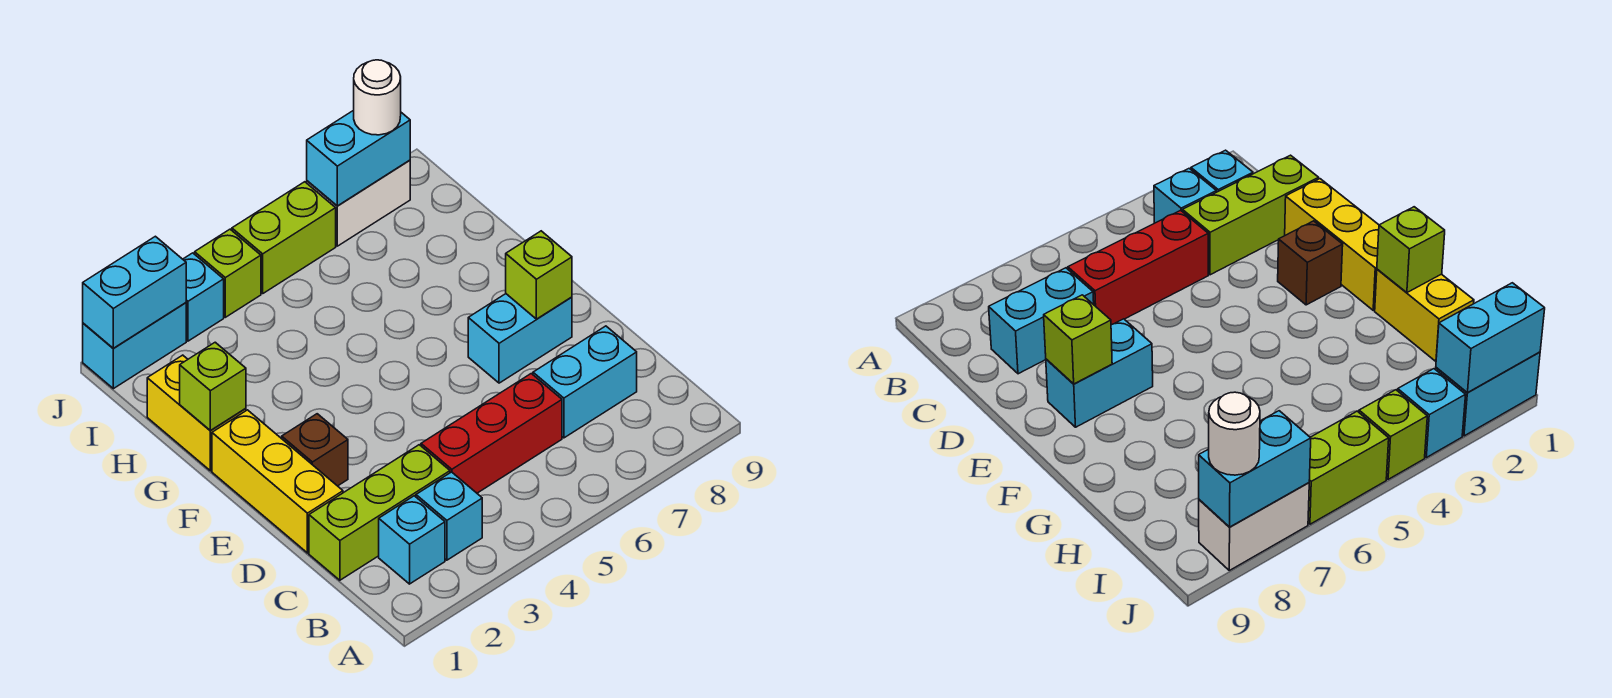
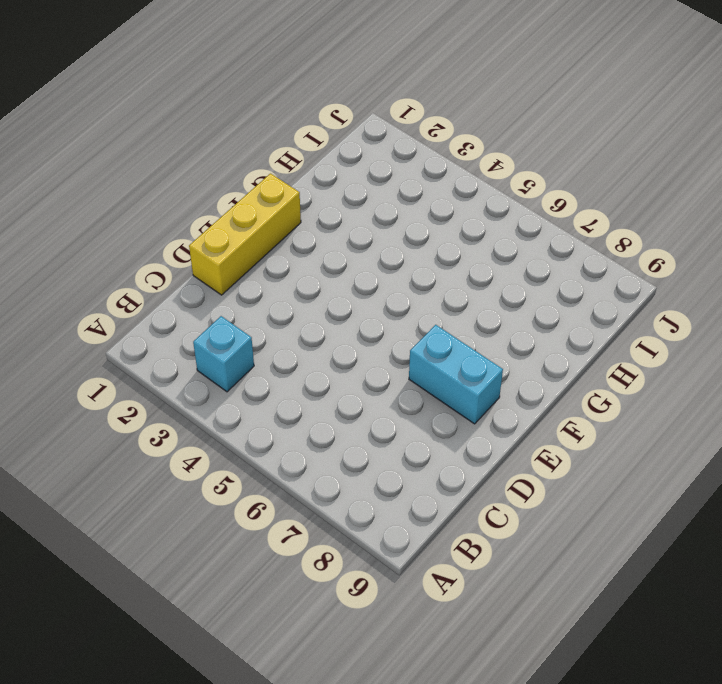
none -> cyan 1x1 brick [379,496,445,584]
none -> lime 1x3 brick [309,445,450,580]
none -> red 1x3 brick [421,374,562,493]

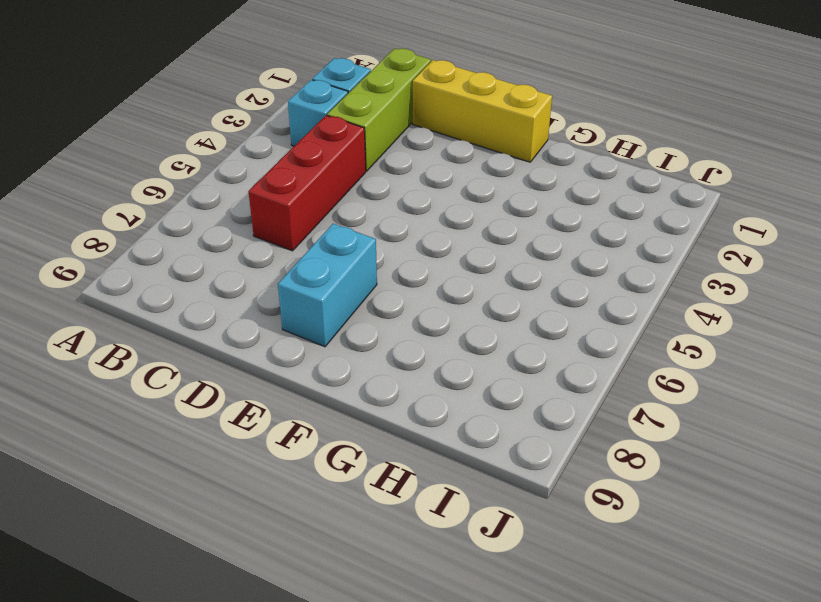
none -> cyan 1x2 brick [533,326,637,438]
none -> brown 1x1 brick [282,414,348,486]
none -> yellow 1x2 brick [147,355,246,471]

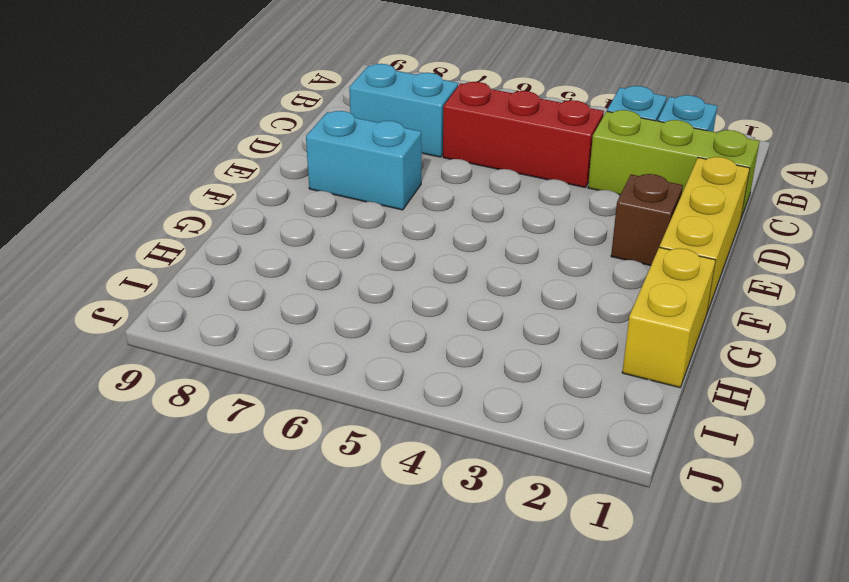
none -> cyan 1x2 brick [83,303,186,389]
none -> cyan 1x1 brick [183,253,224,341]
none -> lime 1x1 brick [195,229,261,317]

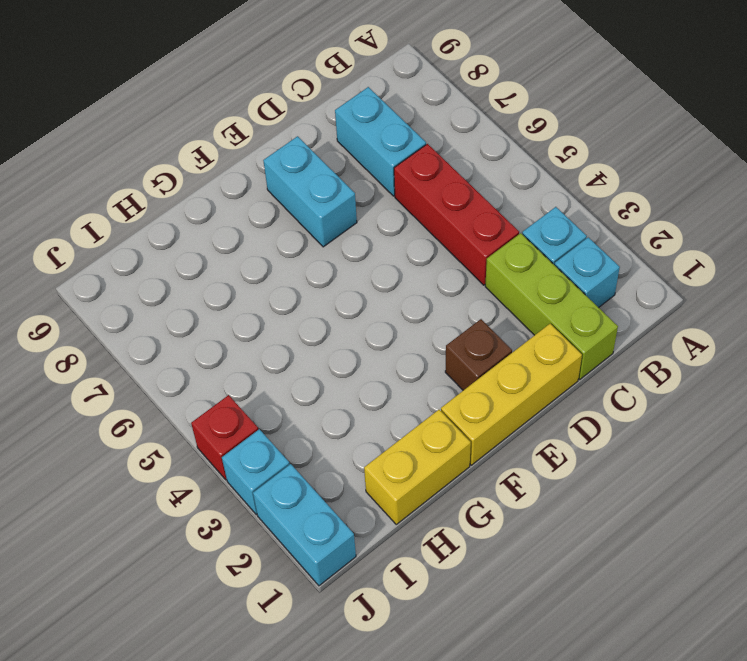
red 1x1 brick [191,395,258,480] -> lime 1x1 brick [195,229,261,317]
none -> lime 1x2 brick [232,182,336,293]
none -> white 1x2 brick [307,160,410,246]
none -> lime 1x1 brick [506,231,572,319]

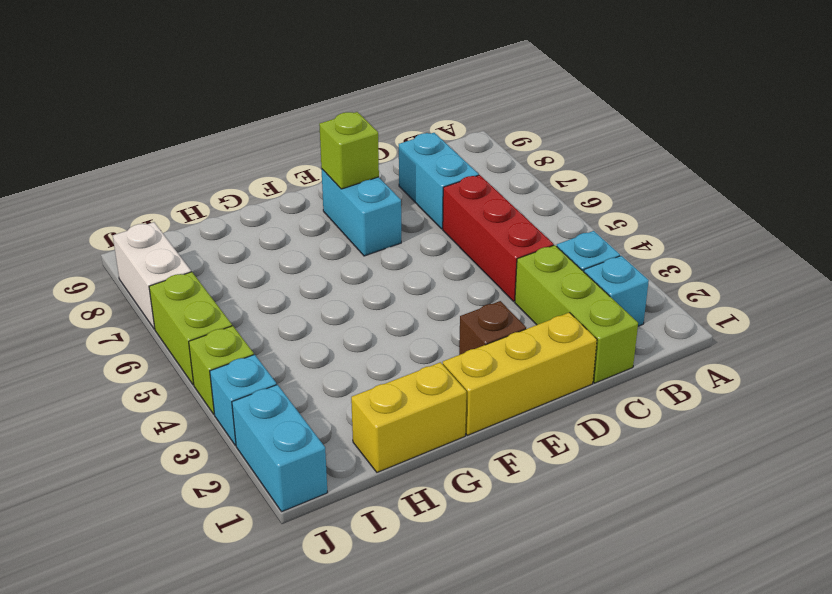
none -> lime 1x1 brick [180,342,246,430]
none -> cyan 1x2 brick [83,236,186,348]
none -> cyan 1x2 brick [307,110,410,206]

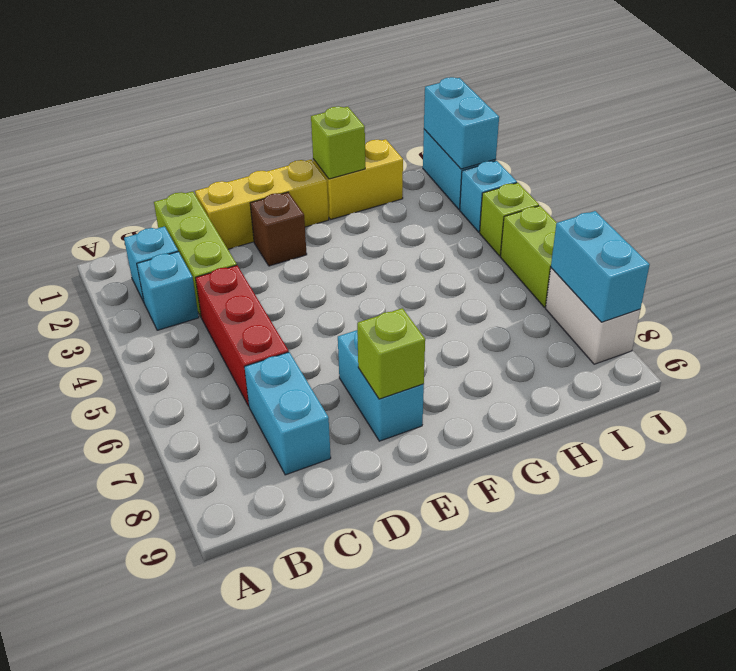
none -> white 1x1 round brick [354,60,401,135]

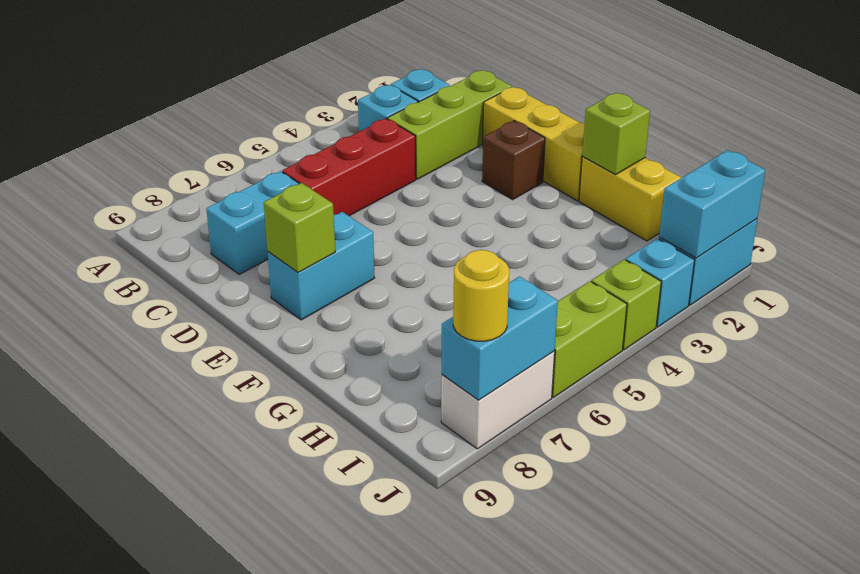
yellow 1x1 round brick [453,250,509,341] -> white 1x1 round brick [354,60,401,135]

